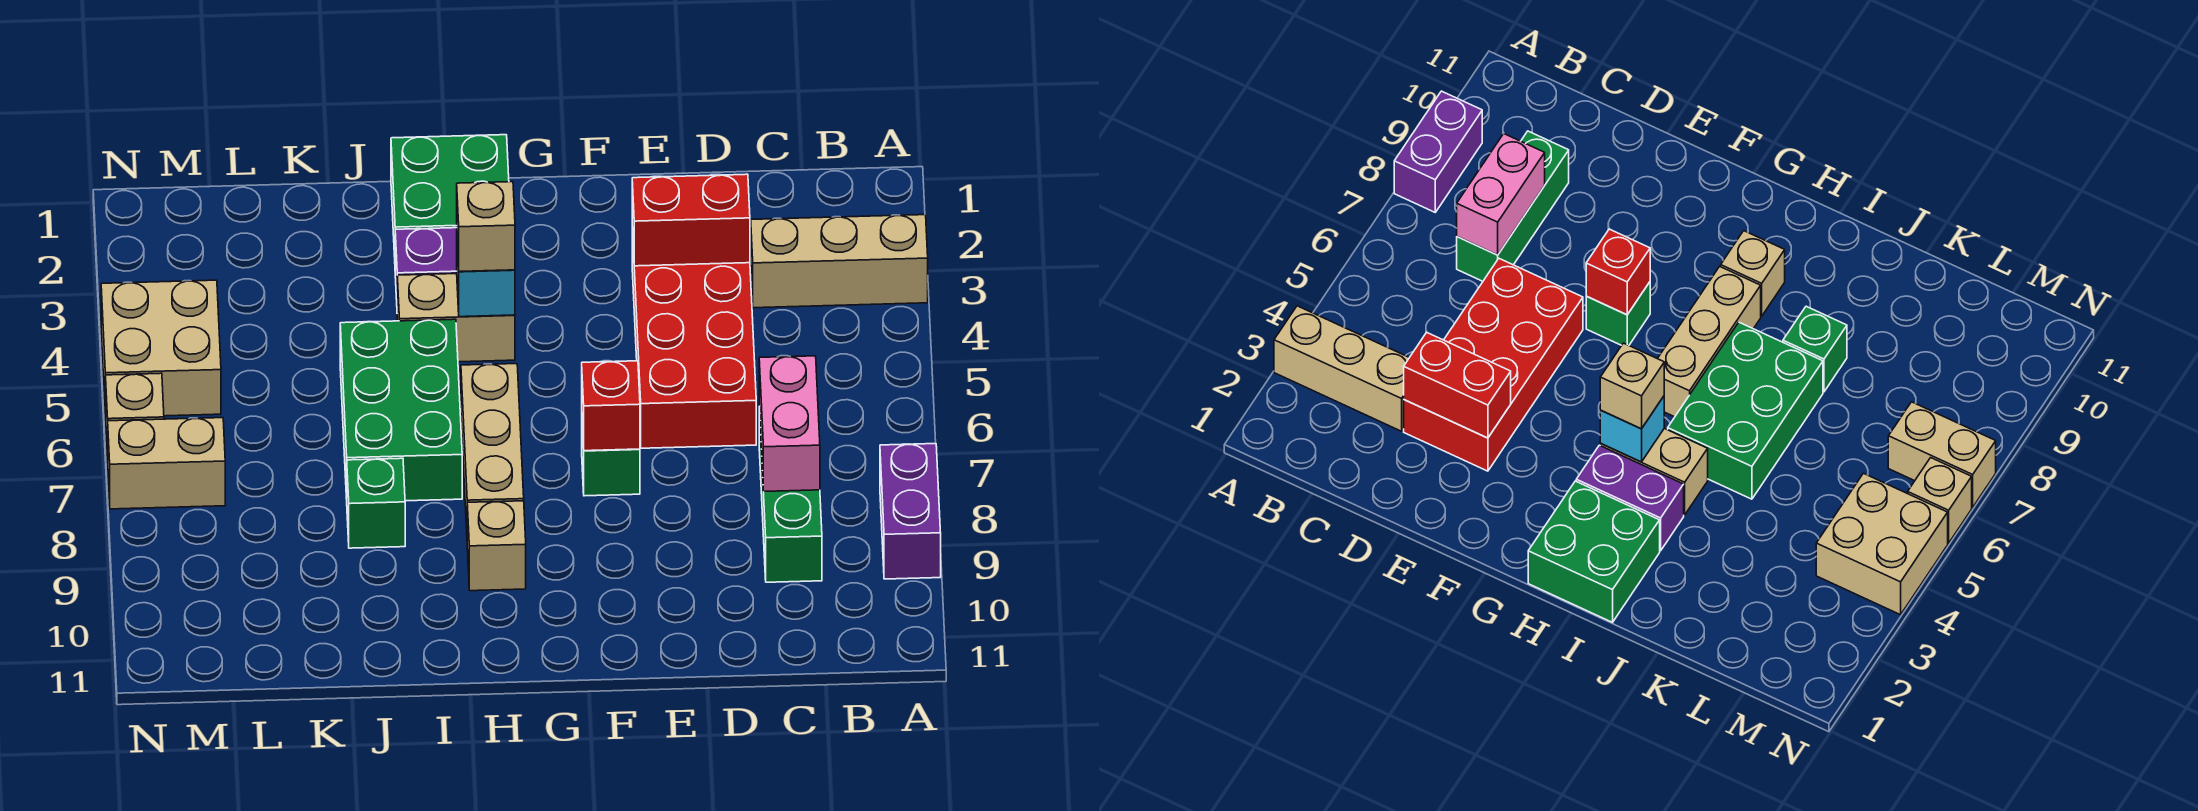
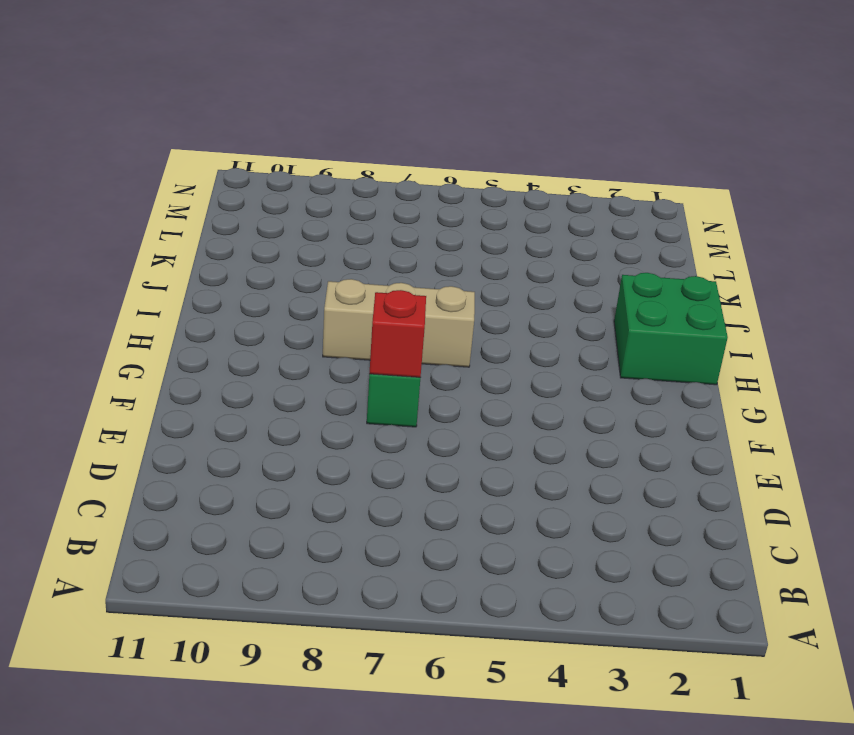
none -> tan 1x3 brick [751,215,928,308]
none -> purple 1x2 brick [880,444,941,579]
none -> green 1x3 brick [759,407,822,582]

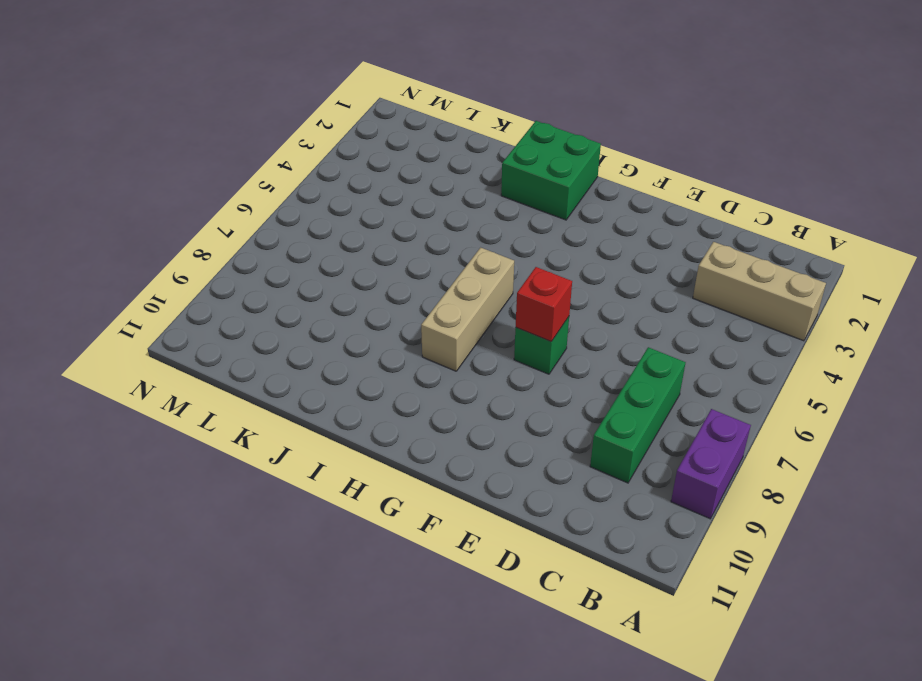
none -> red 2x4 brick [632,228,756,448]
none -> purple 1x2 brick [395,228,457,299]
none -> tan 1x2 brick [397,274,515,362]

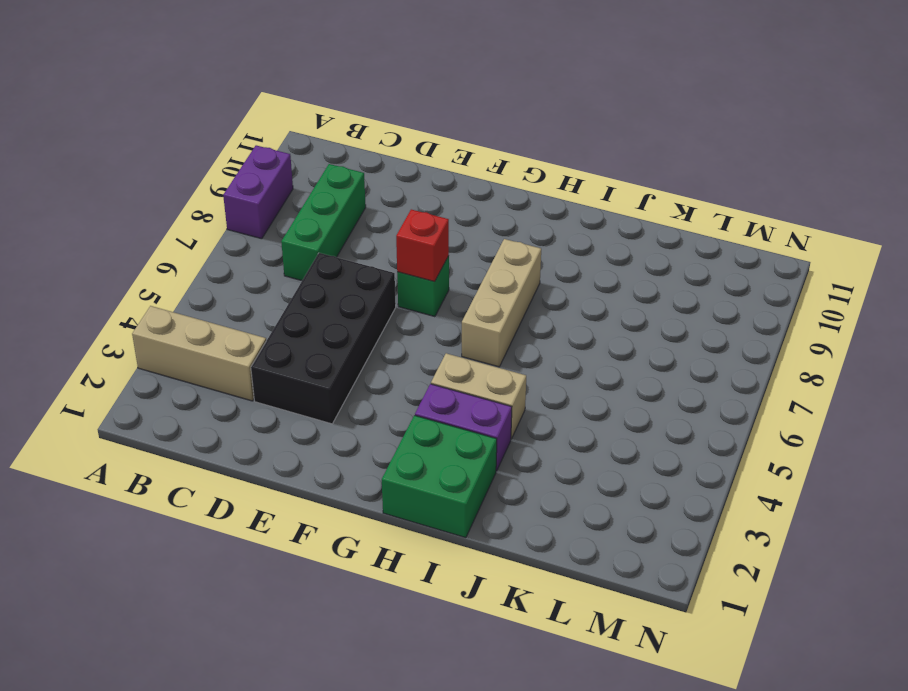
black 2x4 brick [251,253,396,424] -> red 2x4 brick [632,228,756,448]
none -> tan 1x1 brick [467,501,526,591]
none -> green 2x3 brick [340,319,462,501]
none -> green 1x1 brick [347,458,405,548]

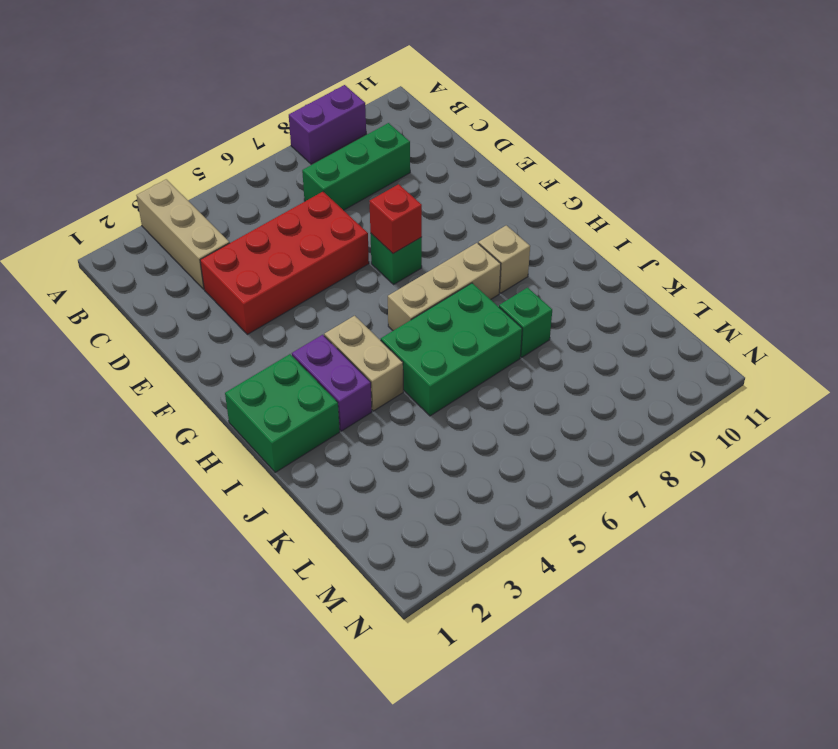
none -> tan 2x2 brick [101,280,221,417]
none -> tan 1x2 brick [108,418,225,509]
none -> tan 1x1 brick [106,373,164,462]

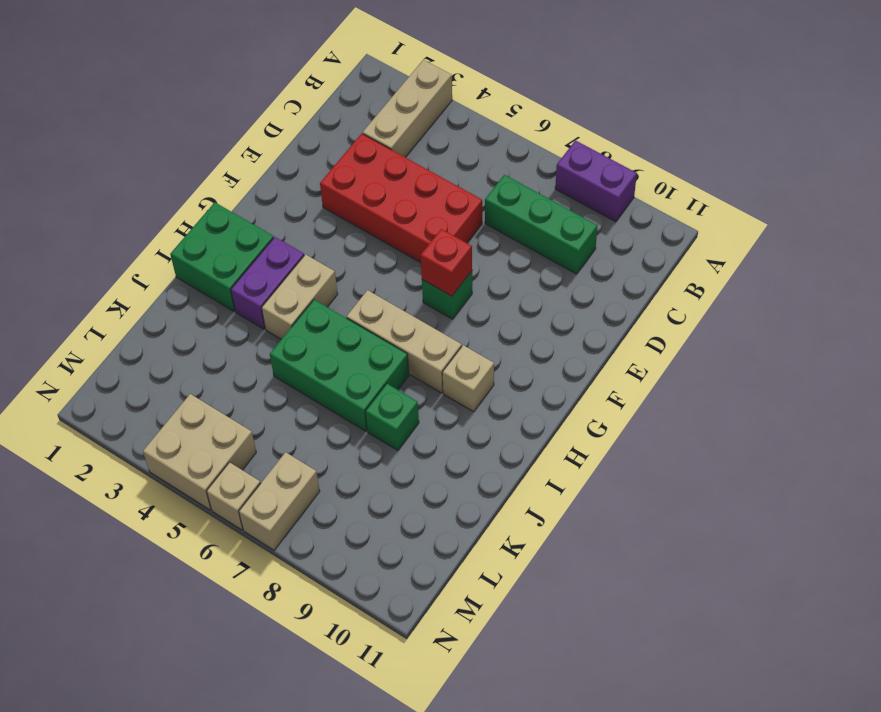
none -> pink 1x2 brick [759,356,820,492]
none -> red 1x2 brick [632,174,750,266]
none -> cyan 1x1 brick [457,245,515,317]

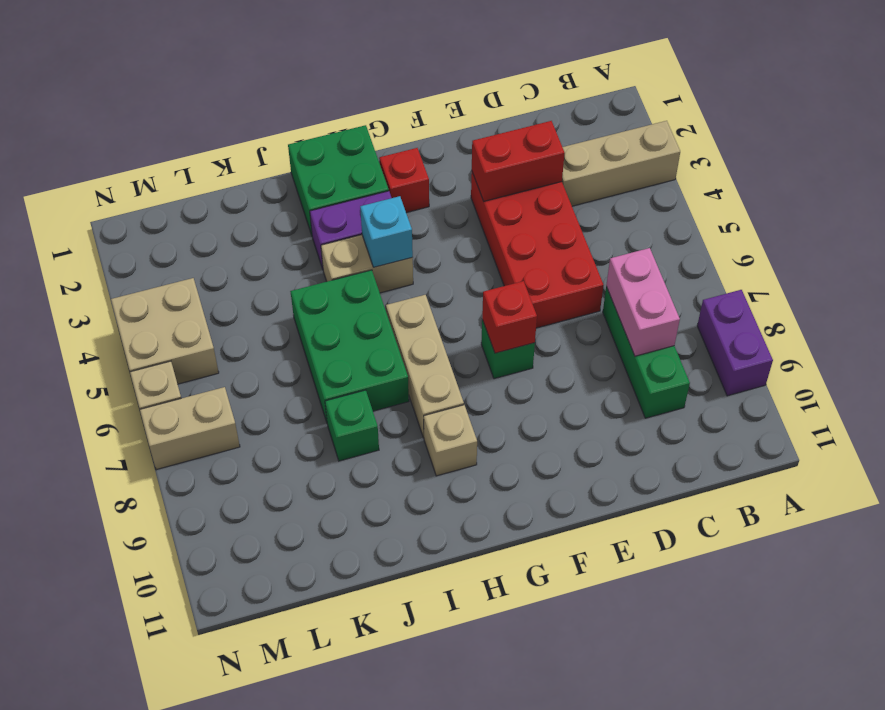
red 1x1 brick [379,148,429,213] -> none
none -> tan 1x1 brick [457,182,515,272]

